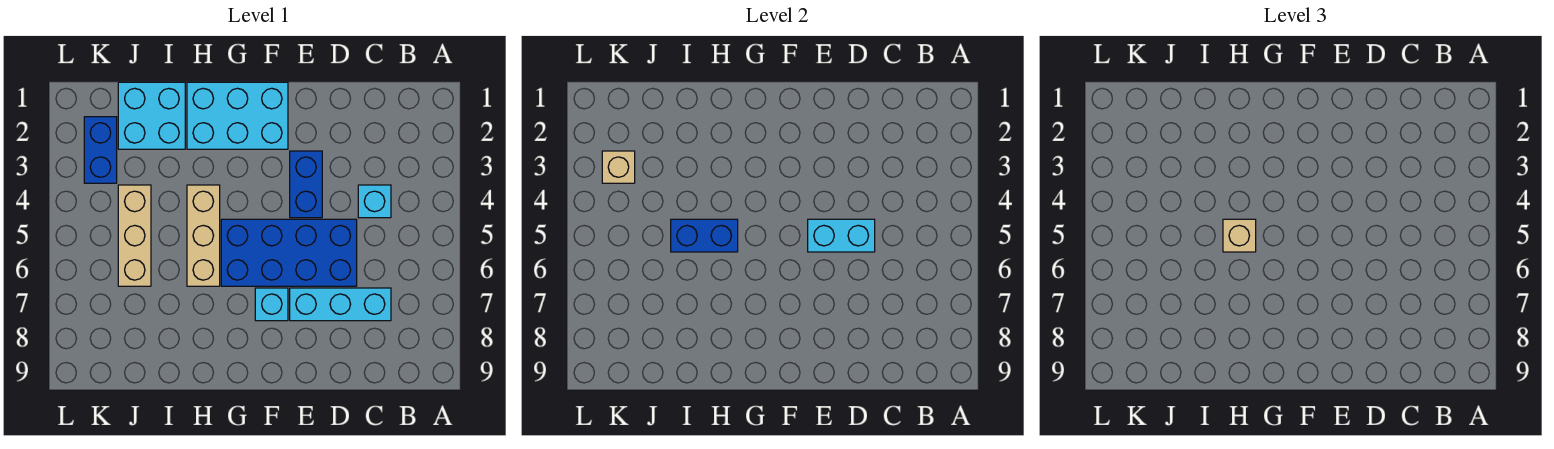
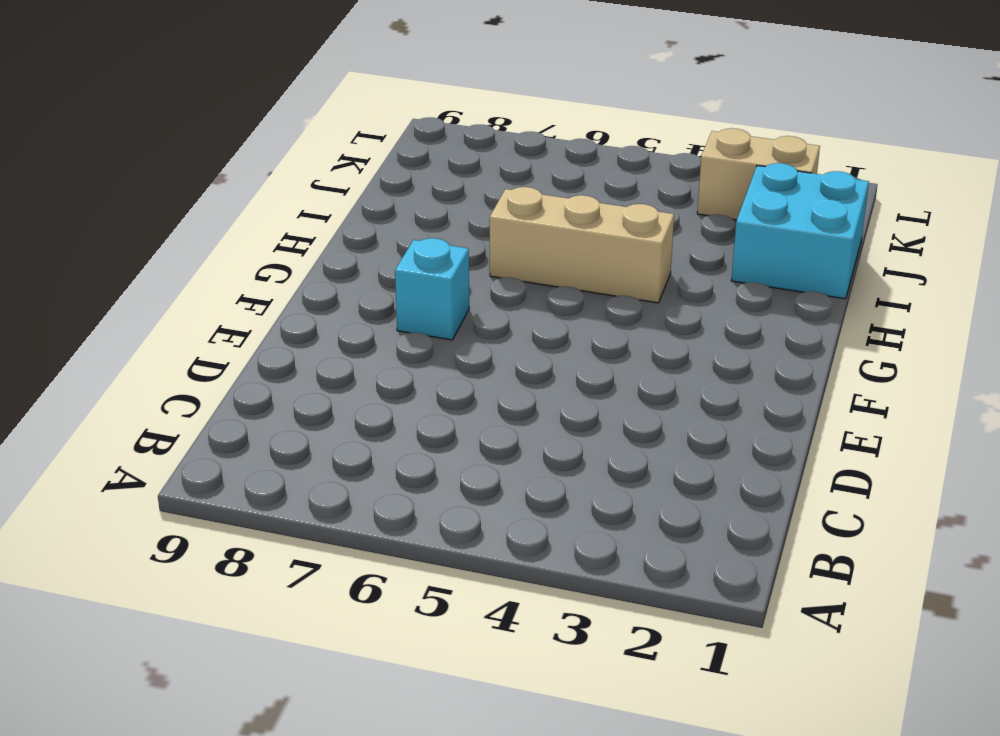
tan 1x2 brick [697,128,820,220] -> blue 1x2 brick [84,117,117,183]
none -> cyan 1x1 brick [358,185,391,218]
none -> cyan 1x3 brick [290,288,391,321]
none -> blue 2x4 brick [221,219,357,286]

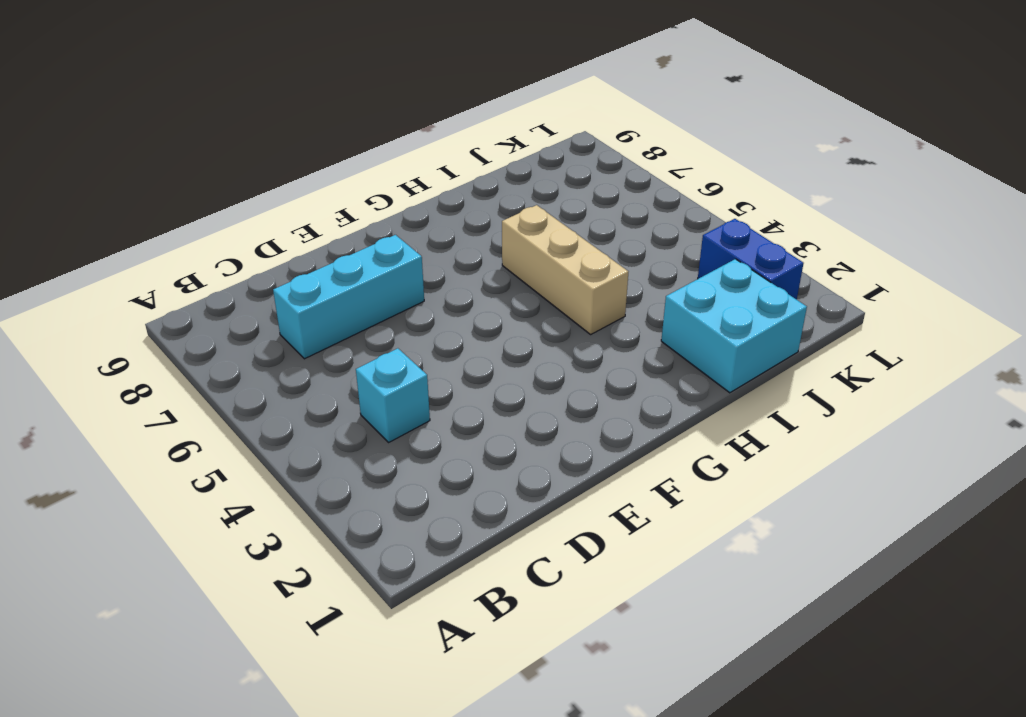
none -> blue 2x4 brick [221,219,357,286]
none -> blue 1x2 brick [290,151,322,218]
none -> cyan 2x3 brick [187,82,288,149]

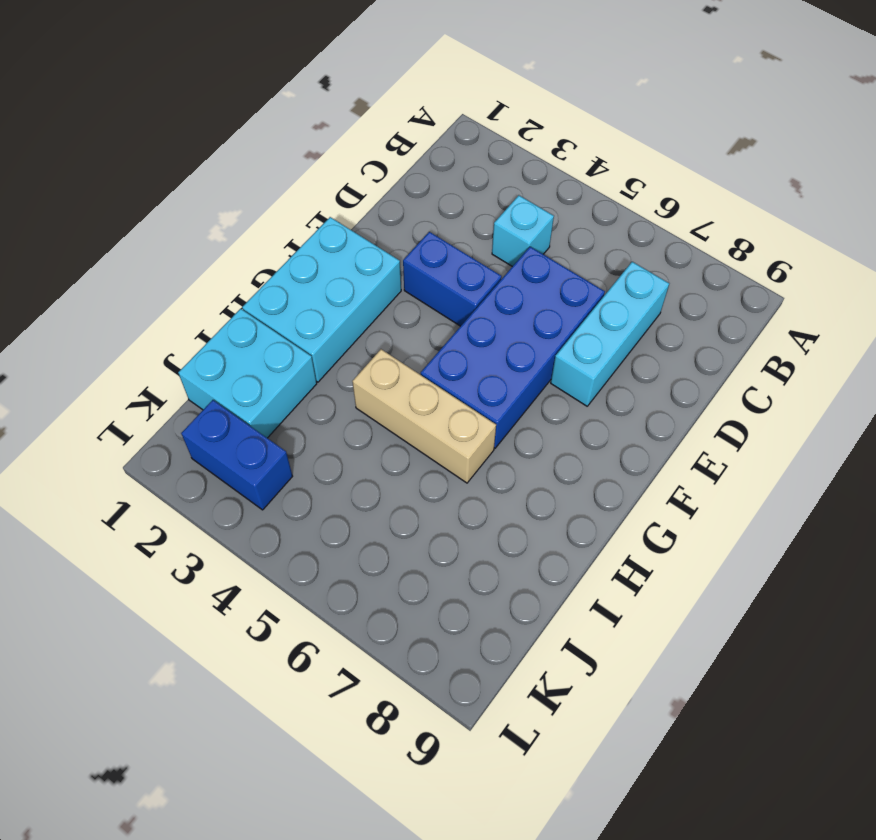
none -> cyan 1x1 brick [255,288,288,321]
none -> tan 1x3 brick [118,185,151,286]
none -> cyan 1x2 brick [808,219,875,252]

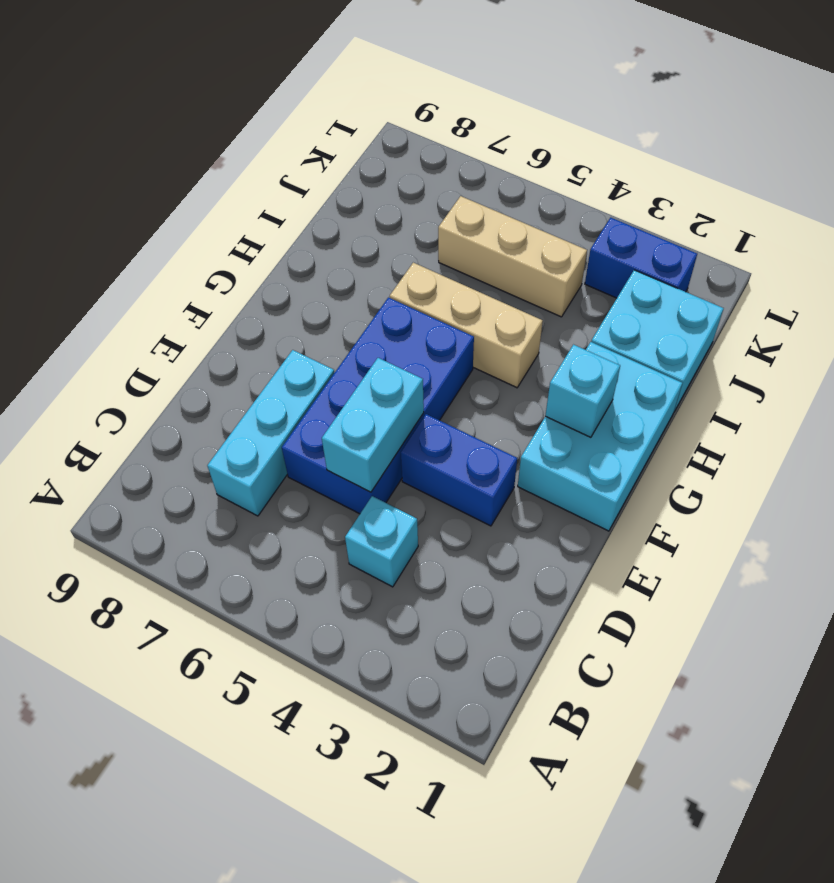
cyan 1x1 brick [545,345,620,437] -> cyan 1x1 brick moved to [255,288,288,321]
none -> blue 1x2 brick [671,219,738,252]
none -> tan 1x1 brick [602,151,635,183]
none -> tan 1x1 brick [1223,219,1256,252]

